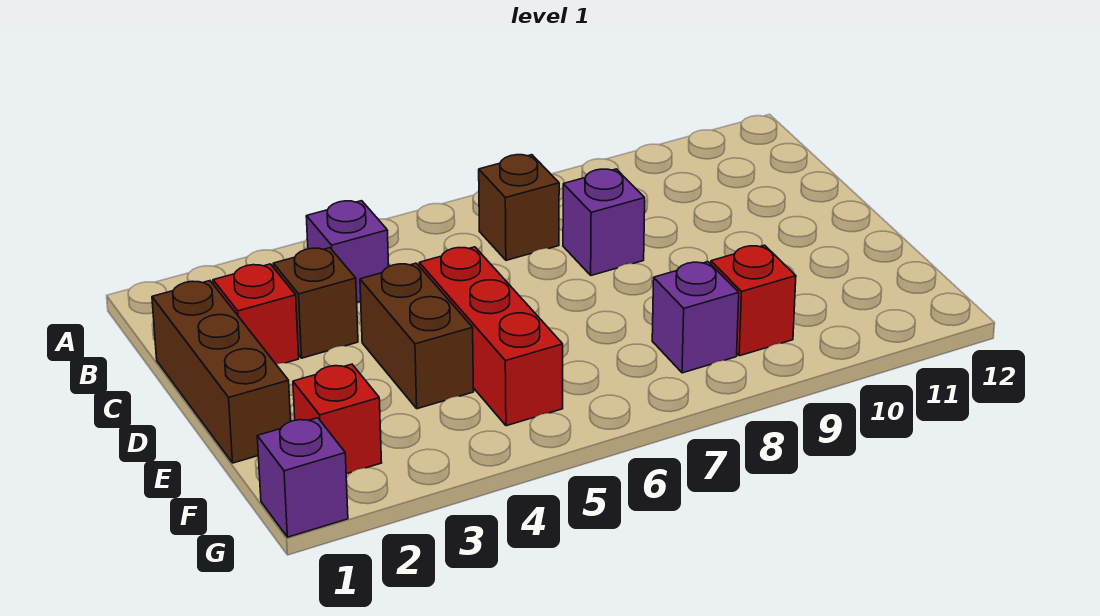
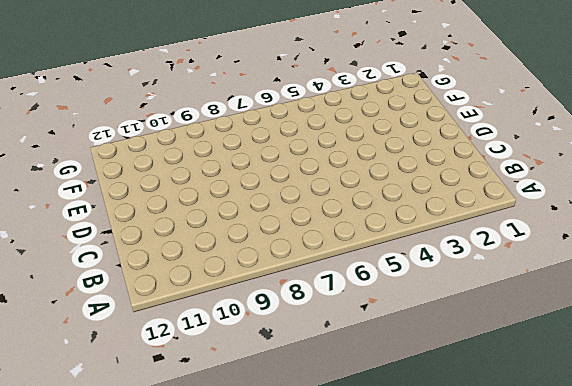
none -> purple 1x1 brick [306,201,389,302]
none -> brown 1x1 brick [479,155,559,260]
none -> brown 1x3 brick [152,281,291,463]

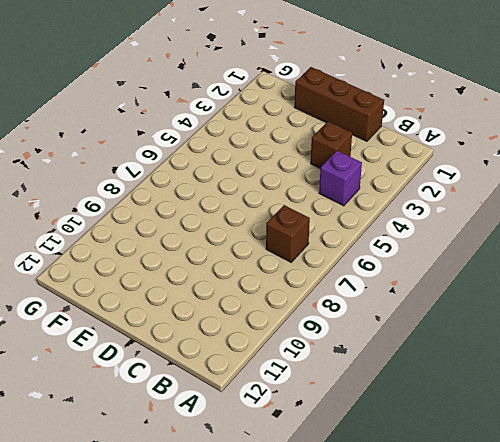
none -> red 1x1 brick [213,264,299,364]
none -> purple 1x1 brick [563,169,645,275]
none -> brown 1x2 brick [360,263,474,409]

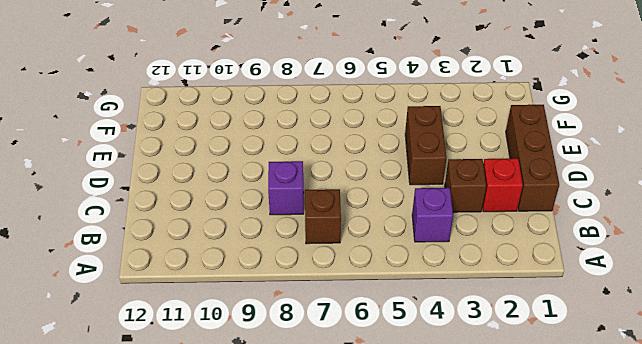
none -> red 1x3 brick [419,247,563,426]
none -> red 1x1 brick [293,364,382,474]
none -> purple 1x1 brick [652,262,739,373]

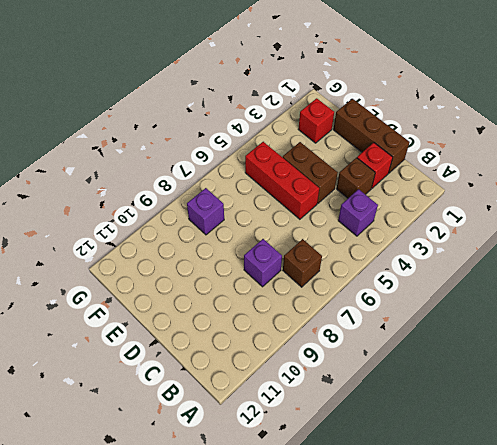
none -> red 1x1 brick [711,245,796,356]
none -> purple 1x1 brick [257,418,348,537]

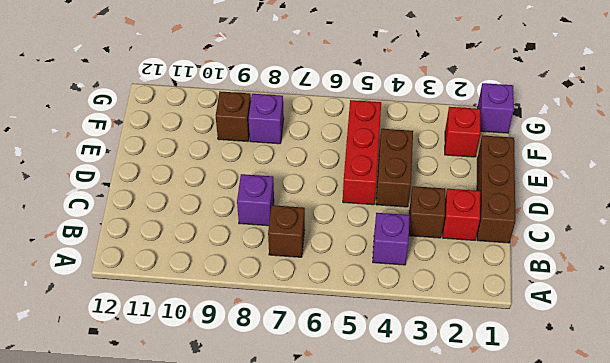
brown 1x1 brick [216,91,251,141] -> red 1x1 brick [711,245,796,356]

